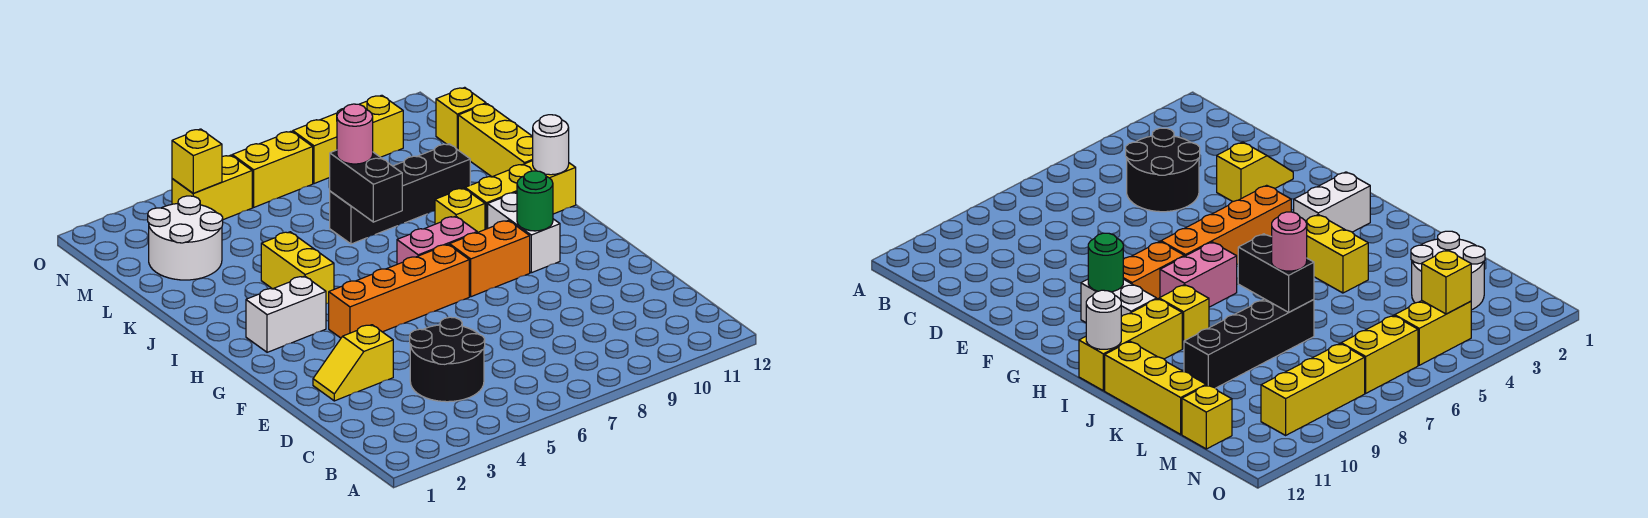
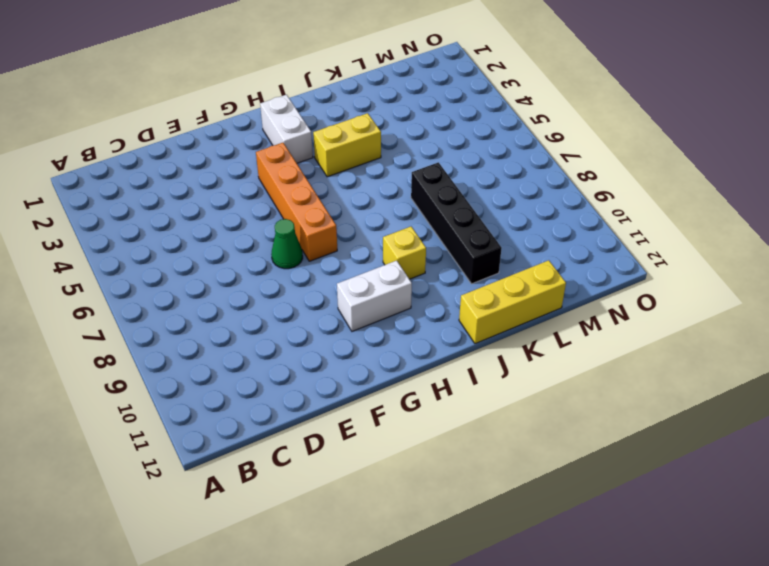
green 1x1 cone [271,219,303,269] -> none
none -> black 2x2 round brick [410,317,485,402]
none -> yellow 1x2 slope [313,325,393,401]
none -> orange 1x2 brick [450,220,530,297]

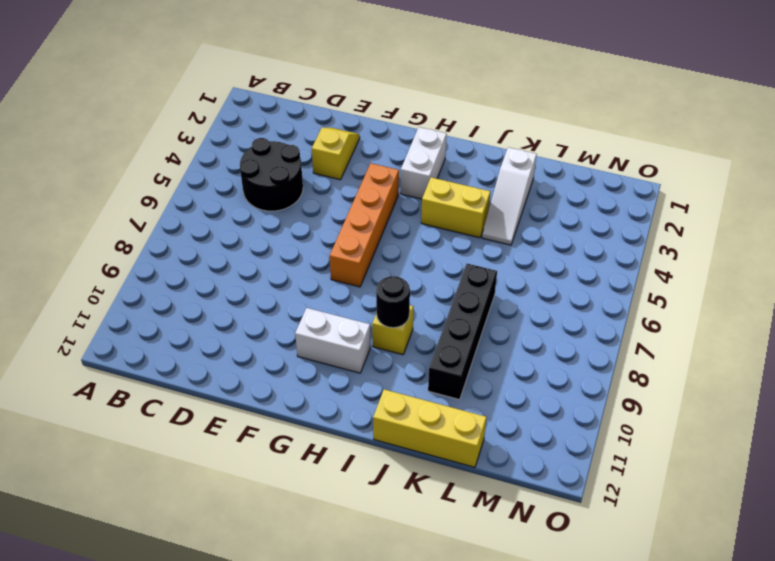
black 1x1 round brick [376,276,410,328] -> none
white 1x3 slope [482,147,537,245] -> none
none -> orange 1x2 brick [450,220,530,297]
none -> pink 1x2 brick [397,216,477,264]
none -> yellow 1x3 brick [465,161,576,229]

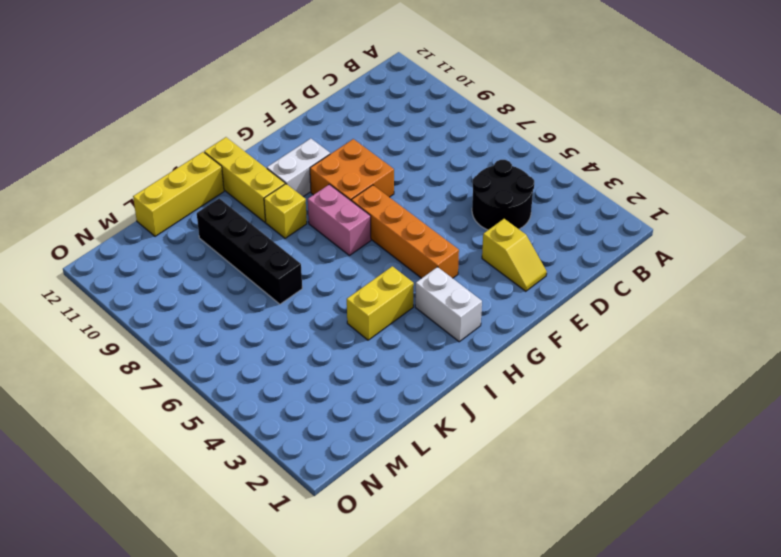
orange 2x2 brick [310,139,394,200] -> orange 1x2 brick [450,220,530,297]
none -> white 2x2 round brick [148,196,223,280]
none -> yellow 1x1 brick [436,87,486,150]
none -> yellow 1x2 brick [172,155,252,220]

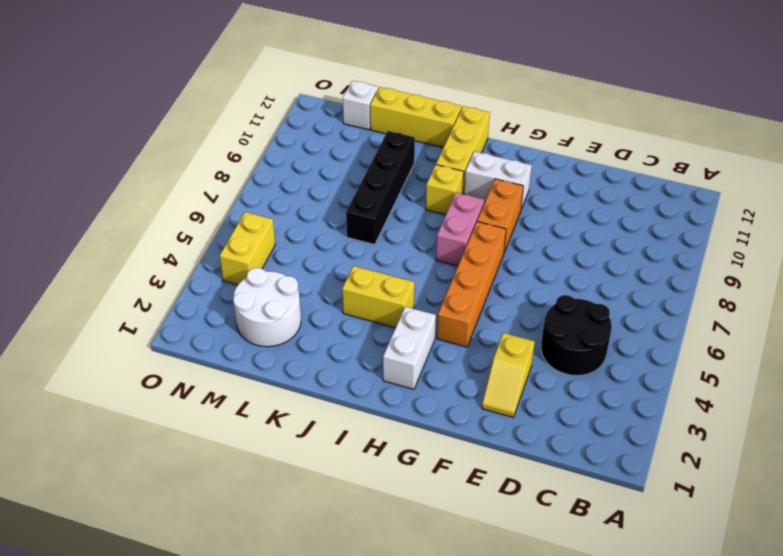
white 1x1 brick [343,81,378,130] -> yellow 1x1 brick [436,87,486,150]
none -> yellow 1x2 brick [232,131,313,207]
none -> yellow 1x3 brick [293,95,403,184]
none -> green 1x1 round brick [517,171,553,231]

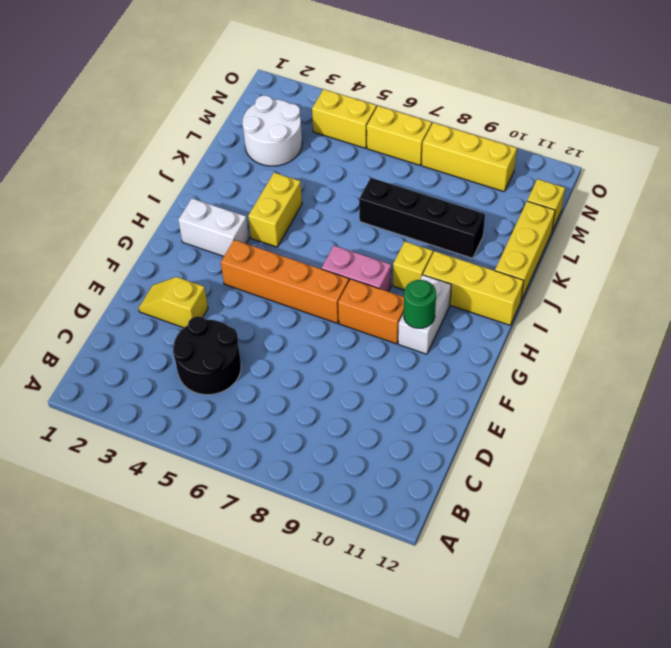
none -> white 1x1 round brick [533,115,569,175]
none -> black 1x2 brick [330,150,402,222]
none -> yellow 1x1 brick [172,129,222,193]

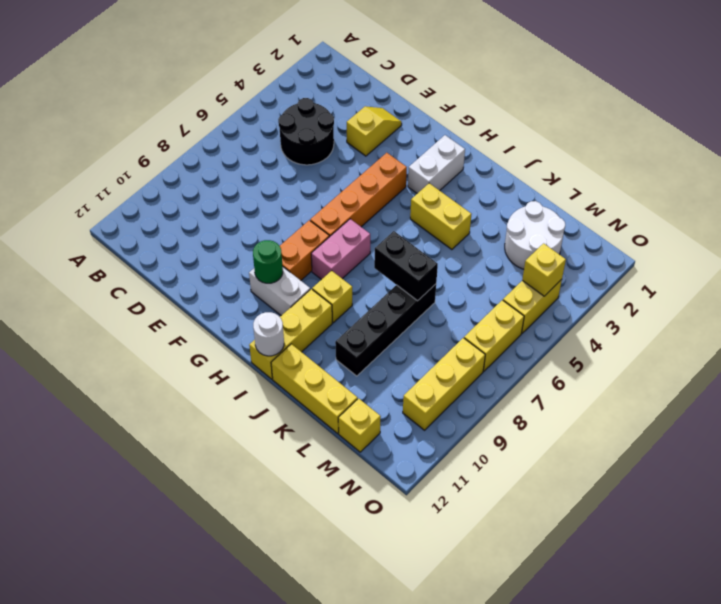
none -> pink 1x1 round brick [337,104,373,164]

